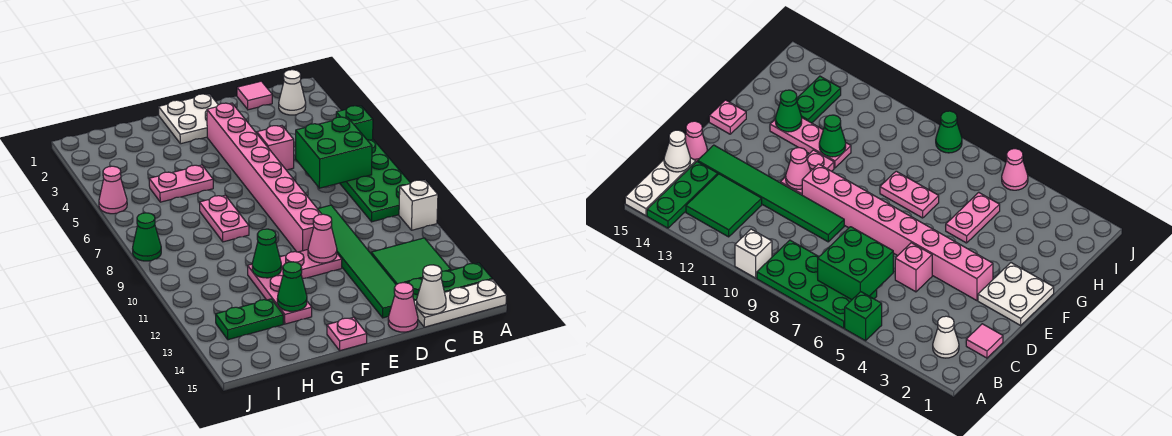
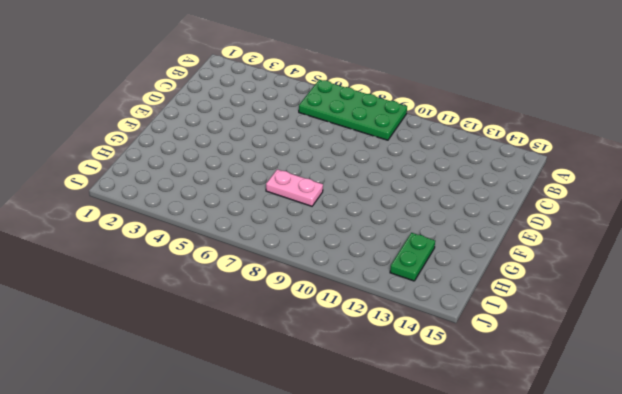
none -> green 1x1 brick [336,106,373,140]
none -> white 1x1 brick [399,180,438,230]
none -> green 1x3 plate [406,263,492,301]

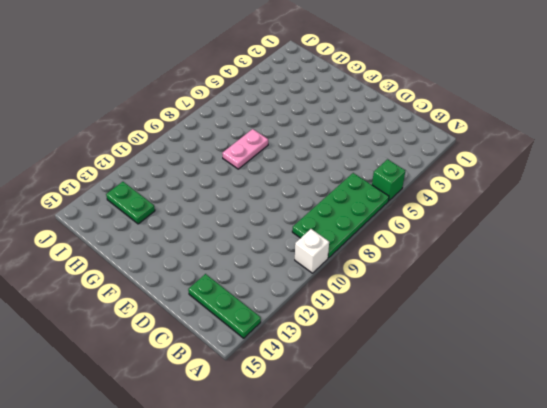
none -> white 1x3 plate [414,279,507,327]
none -> white 1x1 cone [279,70,306,115]
none -> green 2x2 tile [371,238,451,285]

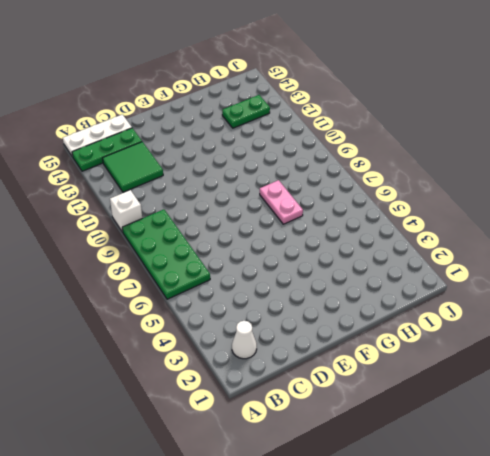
none -> green 1x1 brick [336,106,373,140]
none -> pink 1x1 tile [237,81,272,110]
none -> pink 1x1 brick [257,126,294,170]

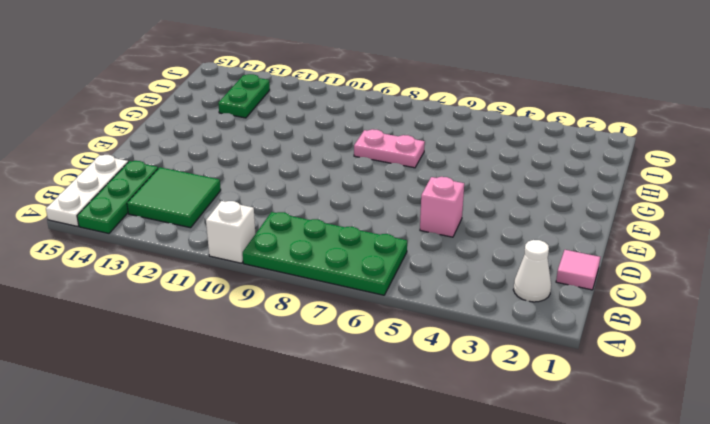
none -> green 1x1 brick [336,106,373,140]
none -> green 1x6 tile [318,205,396,318]
none -> pink 1x1 cone [388,283,418,332]

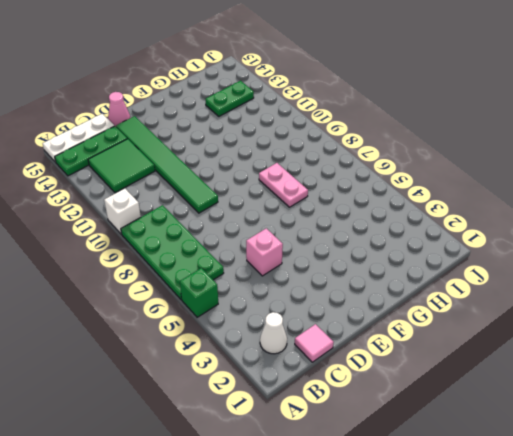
none -> white 2x2 plate [159,94,218,144]
none -> pink 1x8 brick [207,103,322,252]
none -> pink 1x2 plate [280,250,342,279]

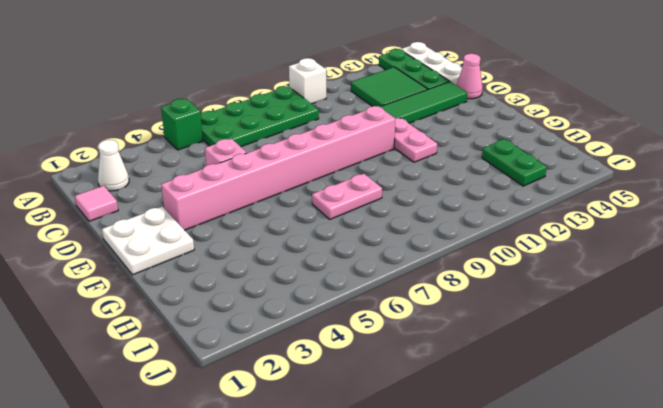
none -> pink 1x1 plate [327,317,367,351]
none -> pink 1x2 plate [149,165,213,202]
none -> pink 1x3 plate [248,264,312,324]

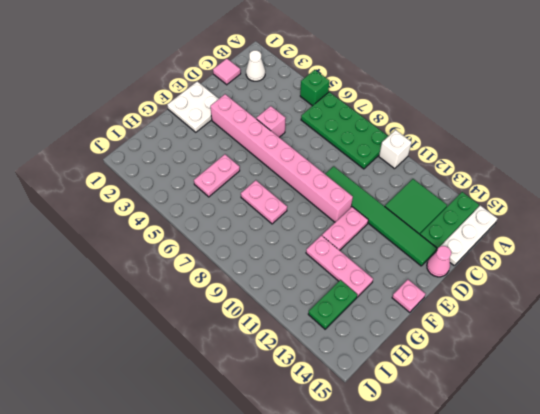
none -> pink 1x1 cone [99,166,127,214]
none -> green 1x1 cone [133,213,161,261]
none -> green 2x2 brick [296,117,372,188]

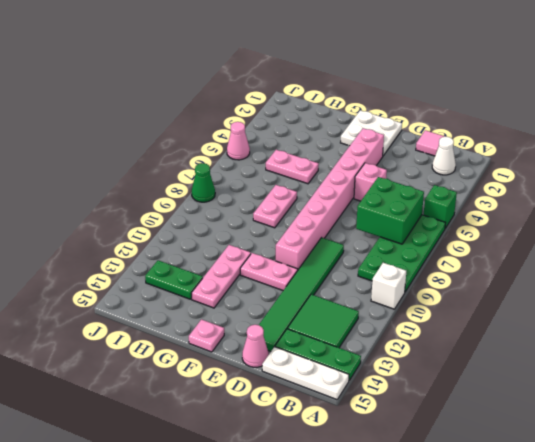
none -> white 1x1 cone [417,265,446,314]
none -> pink 1x1 cone [308,214,337,263]
none -> green 1x1 cone [252,229,281,278]

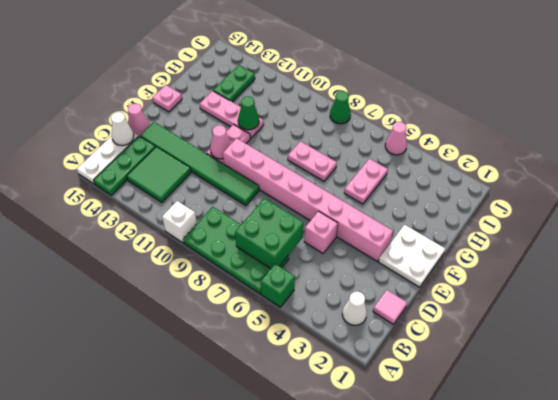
none -> green 1x1 cone [277,262,307,311]

